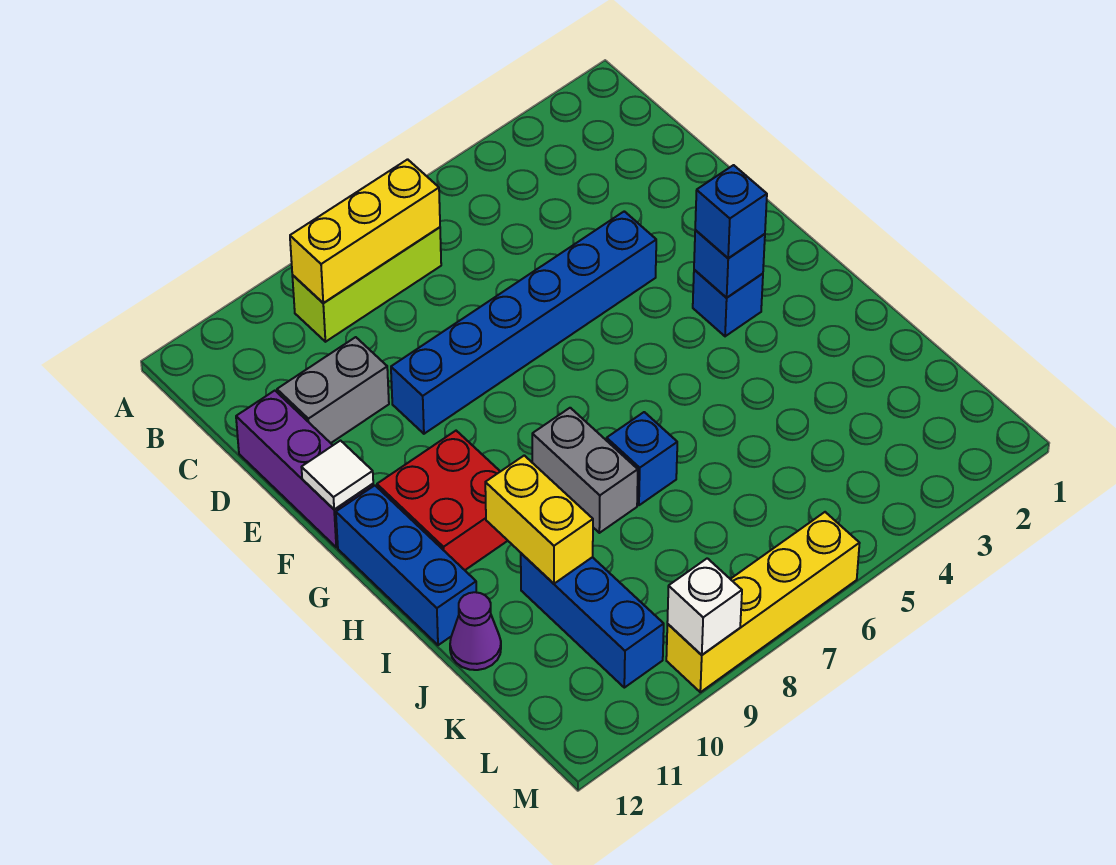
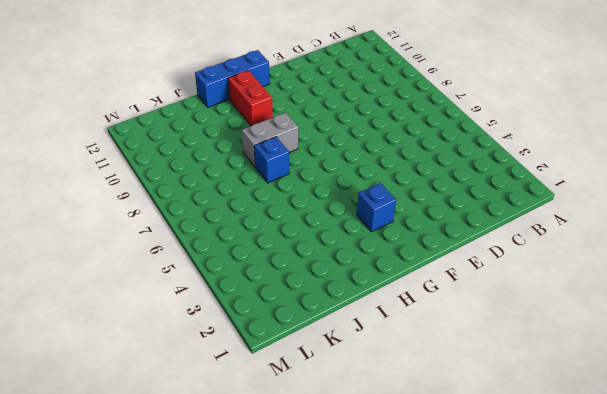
red 1x2 brick [228,71,273,126] -> red 2x2 brick [377,431,508,570]
none -> lime 1x3 brick [292,227,441,342]
none -> grey 1x2 brick [277,337,389,443]
none -> purple 1x3 brick [236,391,373,547]

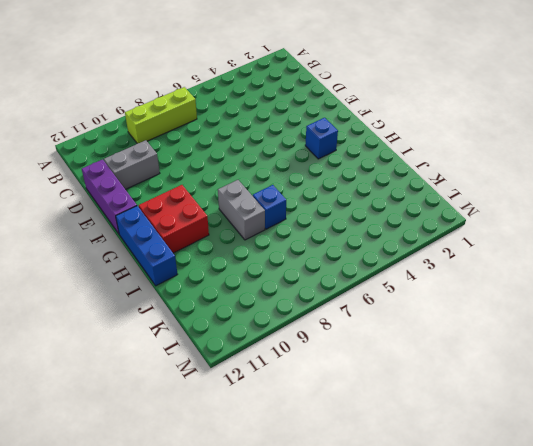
none -> blue 1x6 brick [391,211,656,434]
none -> blue 1x3 brick [521,553,664,688]
none -> purple 1x1 cone [450,592,501,670]

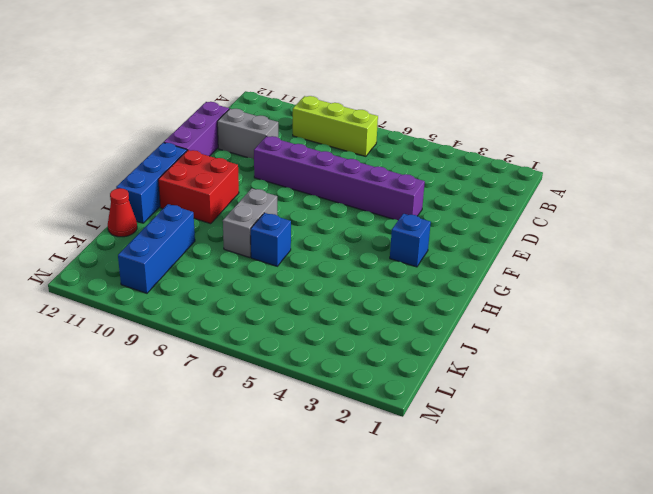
purple 1x6 brick [254,136,425,220] -> blue 1x6 brick [391,211,656,434]
red 1x1 cone [108,188,137,237] -> purple 1x1 cone [450,592,501,670]
none -> yellow 1x4 brick [666,512,860,692]
none -> yellow 1x3 brick [290,159,440,303]
none -> white 1x1 tile [301,441,373,509]

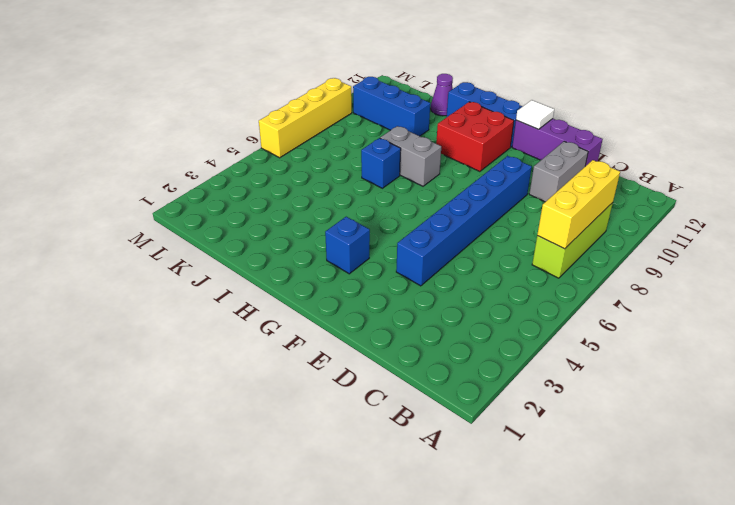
none -> blue 1x1 brick [694,230,765,298]
none -> yellow 1x2 brick [485,455,593,584]
none -> white 1x1 brick [667,558,742,655]

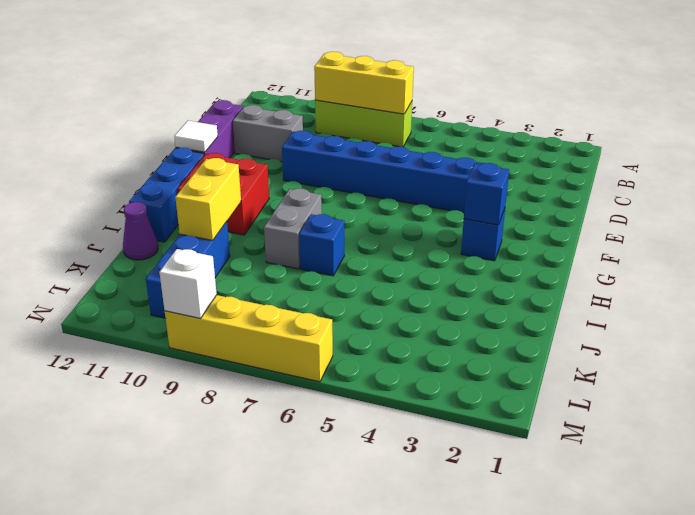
none -> blue 1x1 brick [695,165,767,258]

